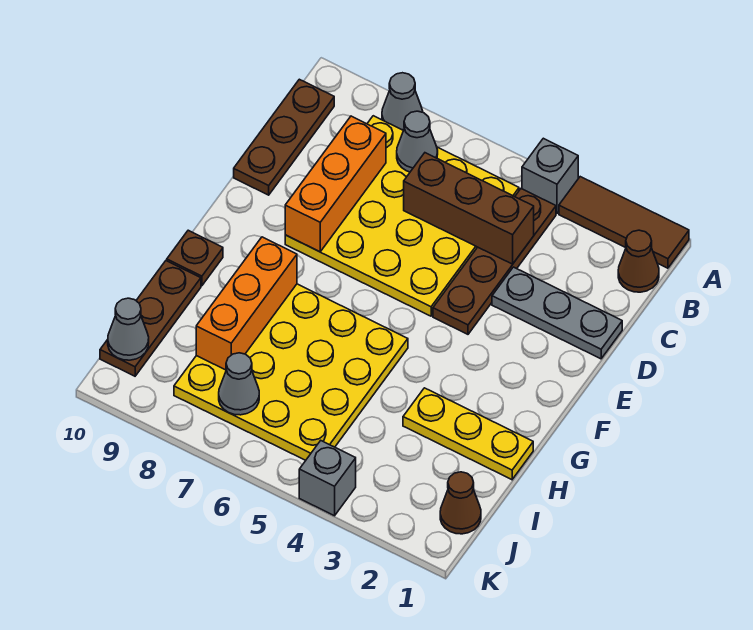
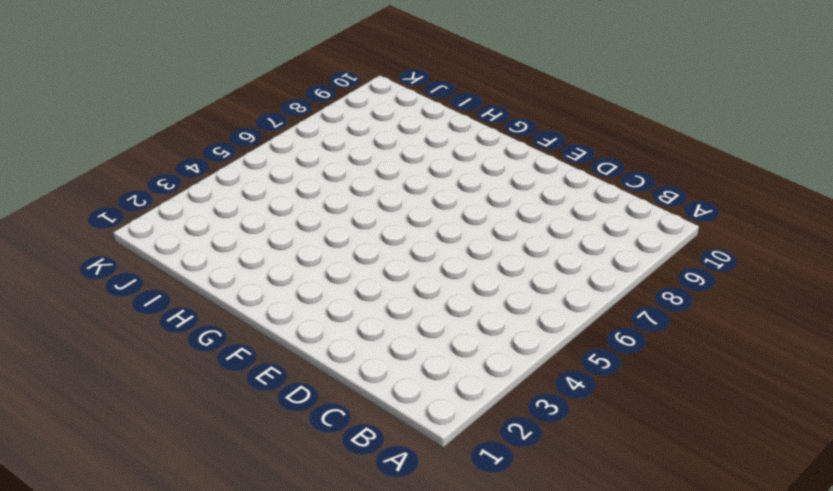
none -> brown 1x3 tile [559,177,689,268]
none -> grey 1x1 brick [522,138,578,214]
none -> grey 1x1 cone [382,73,423,130]

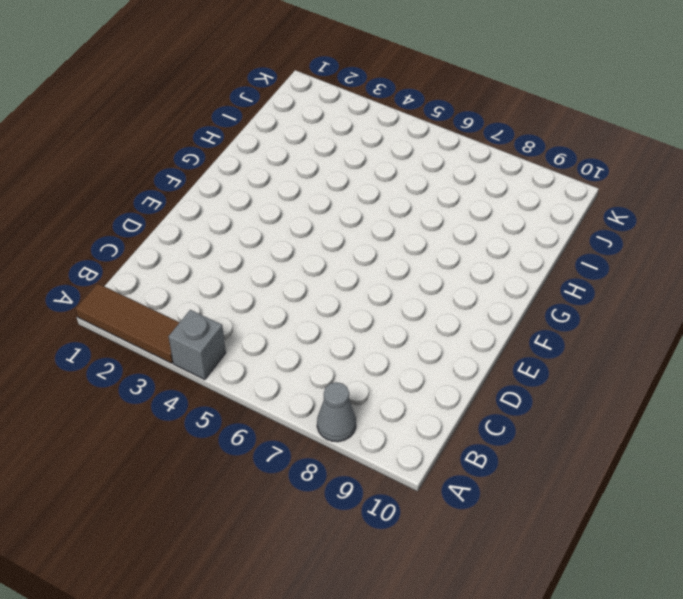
none -> brown 1x1 cone [618,230,659,292]
none -> brown 1x4 plate [433,189,556,334]
none -> yellow 4x4 plate [285,116,519,316]

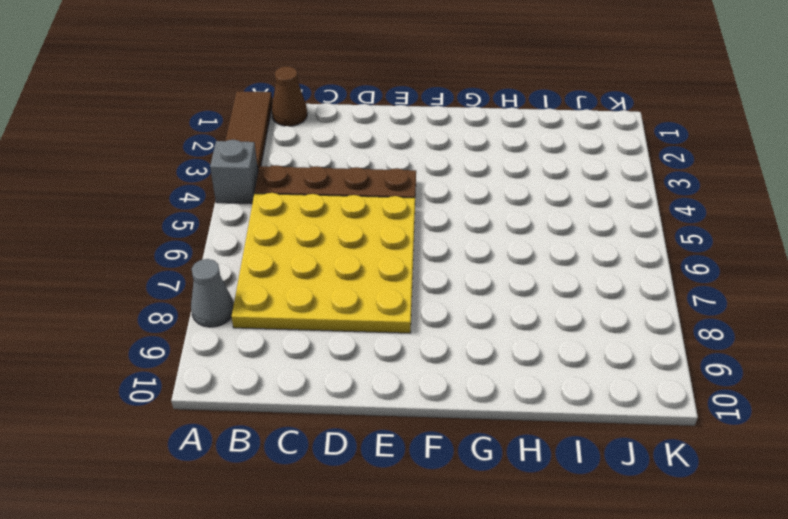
none -> brown 1x3 plate [234,79,334,195]
none -> grey 1x3 plate [492,267,622,359]
none -> yellow 4x4 plate [174,284,408,460]

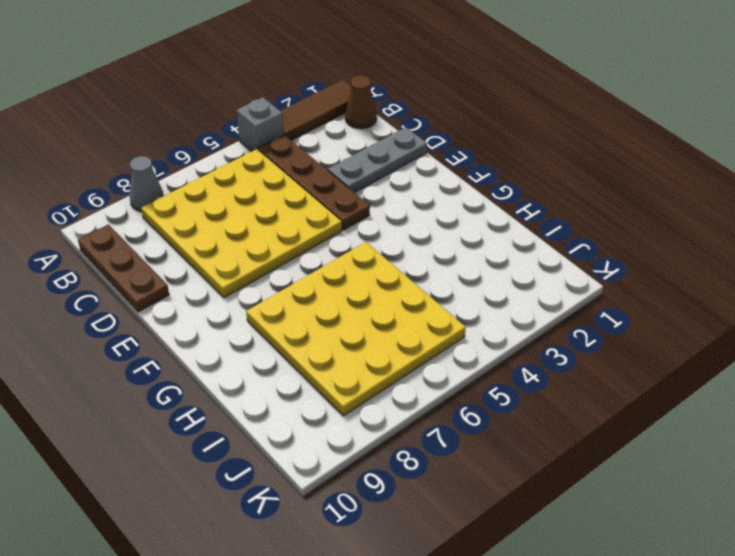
none -> brown 1x1 plate [167,230,223,286]
none -> yellow 1x3 plate [403,388,533,480]
none -> brown 1x3 plate [100,261,201,376]

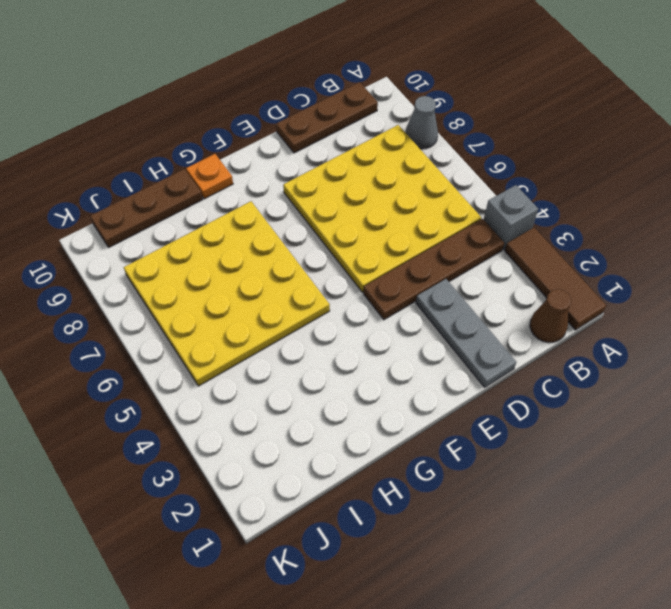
orange 1x1 plate [186,154,233,199] -> brown 1x1 plate [167,230,223,286]
none -> yellow 1x3 plate [403,388,533,480]
none -> brown 1x1 cone [440,472,481,534]
none -> grey 1x1 brick [299,441,356,516]

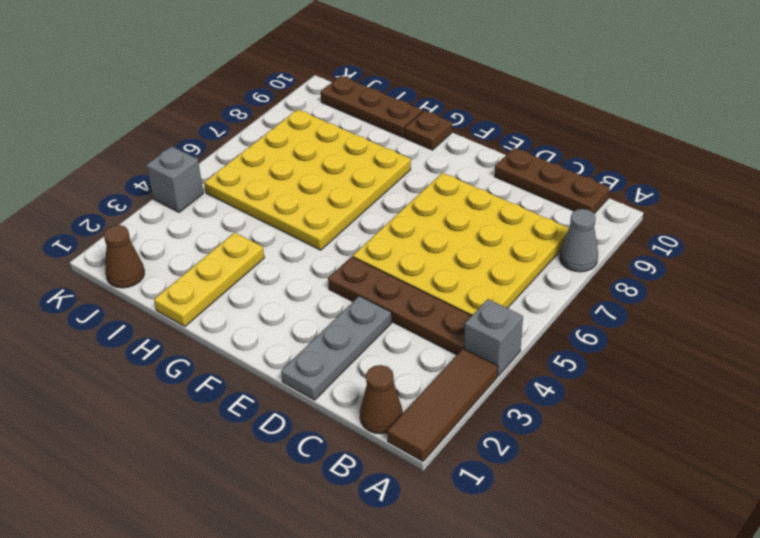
none -> grey 1x1 cone [397,111,438,172]
none -> brown 1x3 brick [404,153,534,264]
none -> orange 1x3 brick [285,116,386,252]

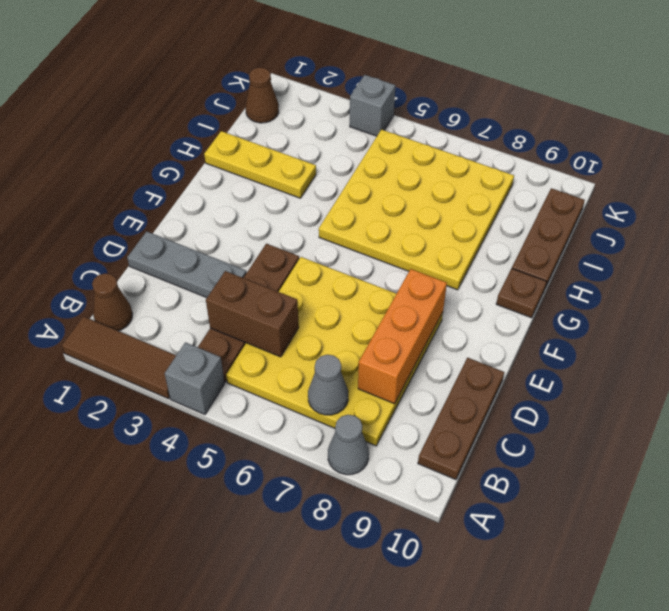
brown 1x2 brick [206,271,299,357] -> brown 1x3 brick [404,153,534,264]
none -> orange 1x3 brick [196,237,297,370]
none -> grey 1x1 cone [219,353,259,415]
none -> grey 1x1 cone [108,298,149,360]

